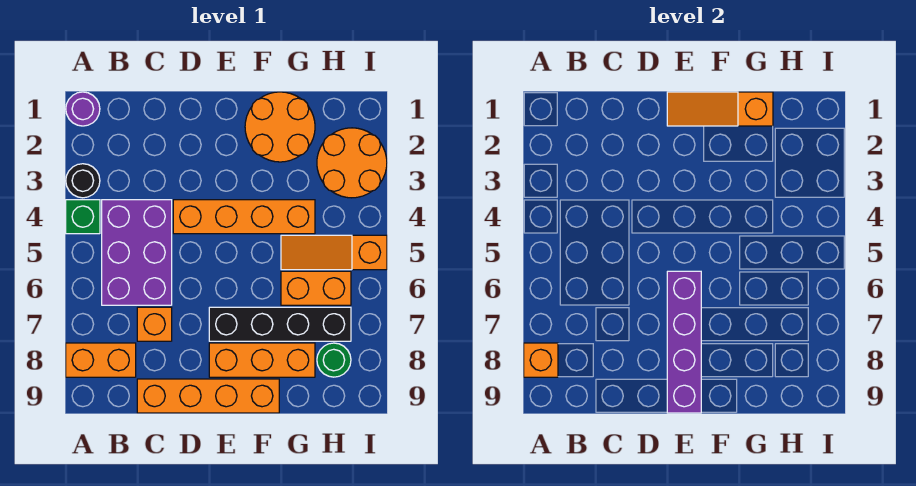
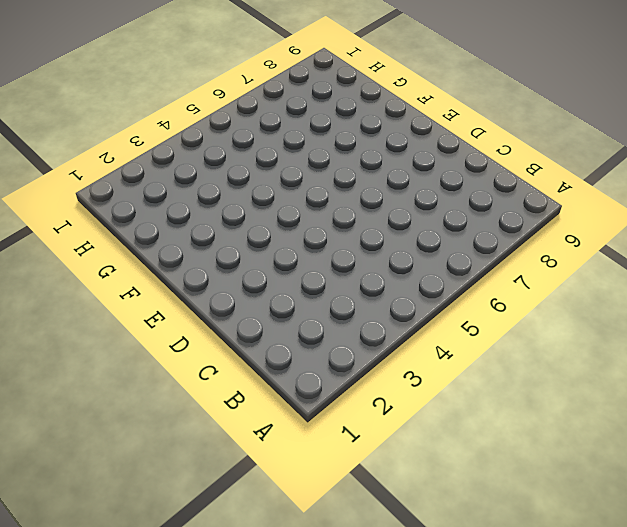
none -> purple 1x1 round brick [66,92,100,126]
none -> black 1x1 round brick [66,164,100,198]
none -> green 1x1 brick [66,200,100,234]

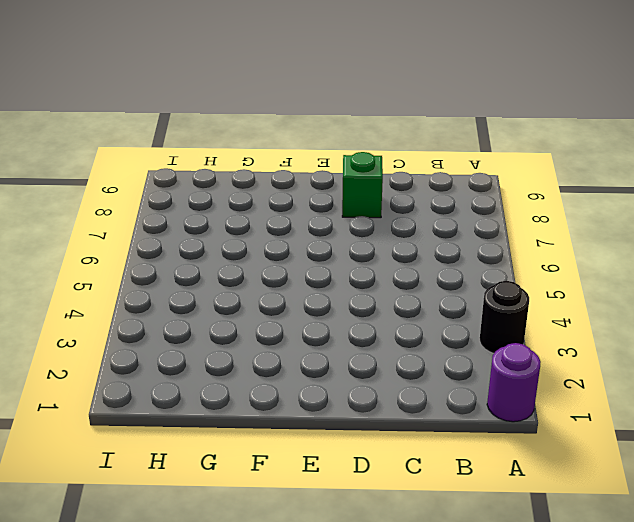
green 1x1 brick [342,152,383,218] -> green 1x1 brick moved to [66,200,100,234]
none -> orange 1x2 brick [66,343,136,377]
none -> purple 2x3 brick [102,200,172,305]
none -> orange 1x1 brick [137,307,172,341]

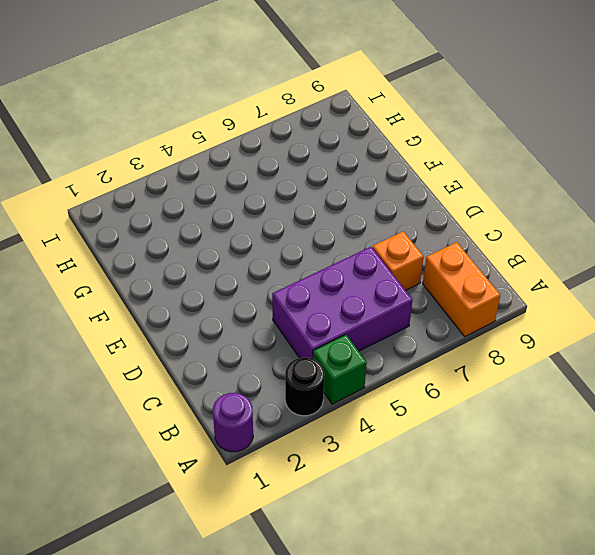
none -> orange 1x4 brick [137,379,279,413]
none -> orange 1x4 brick [173,200,315,234]
none -> black 1x4 brick [209,307,351,341]

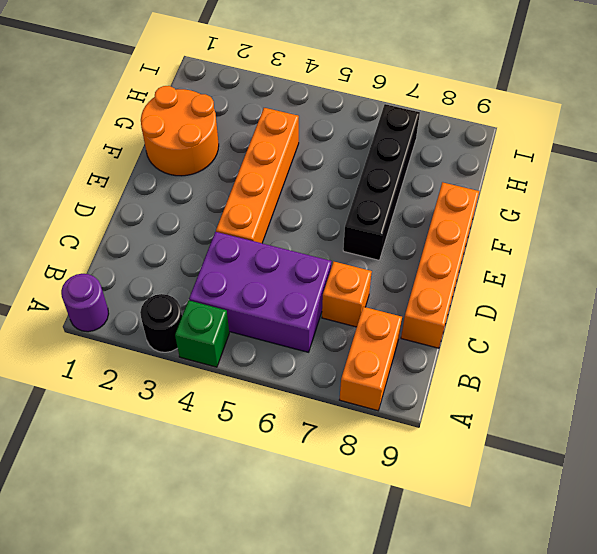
none -> orange 1x3 brick [209,343,315,377]
none -> orange 1x3 slope [281,235,387,270]
none -> orange 1x2 brick [281,271,351,305]

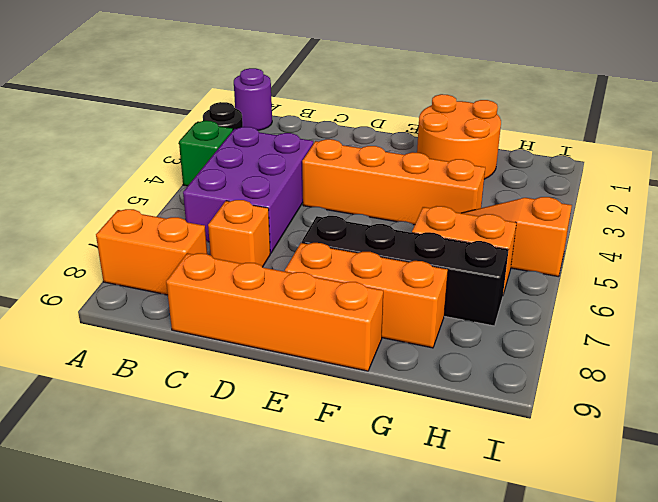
none -> orange 2x2 round brick [317,128,387,198]
none -> green 1x1 round brick [317,343,351,377]
none -> orange 1x1 brick [524,343,558,377]

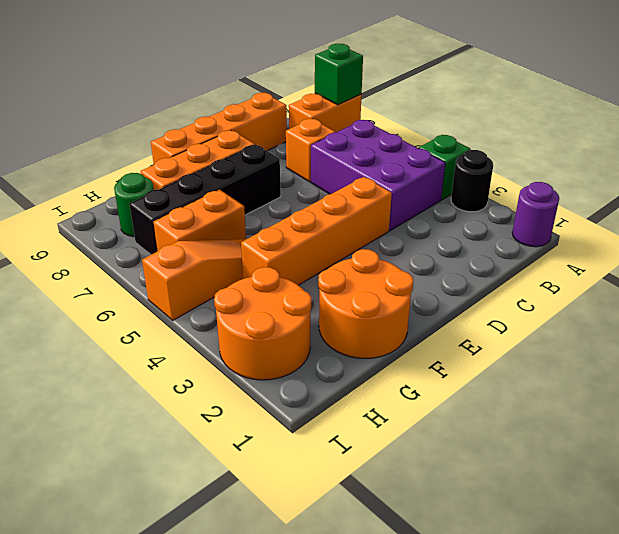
green 1x1 brick [315,44,363,105] -> orange 1x1 brick [524,343,558,377]
none -> orange 1x3 slope [667,92,773,126]
none -> purple 1x4 brick [667,271,701,413]

